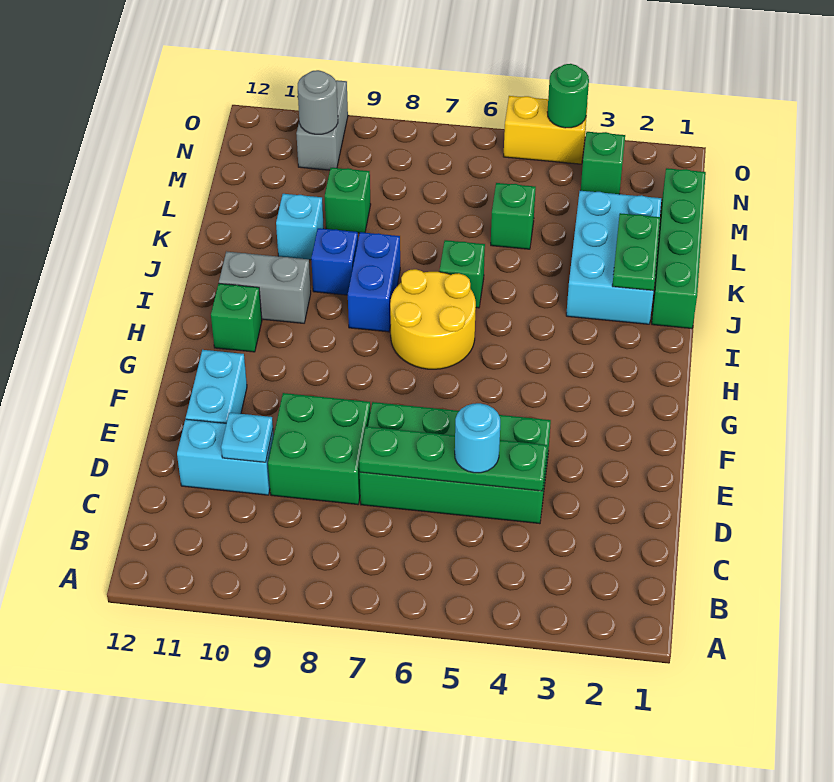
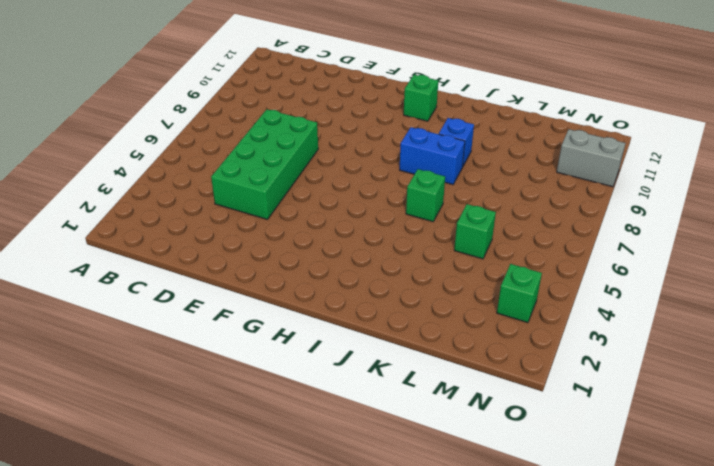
none -> green 2x2 brick [268,393,370,505]
none -> cyan 1x2 brick [177,419,274,495]
none -> cyan 1x2 brick [186,350,247,423]

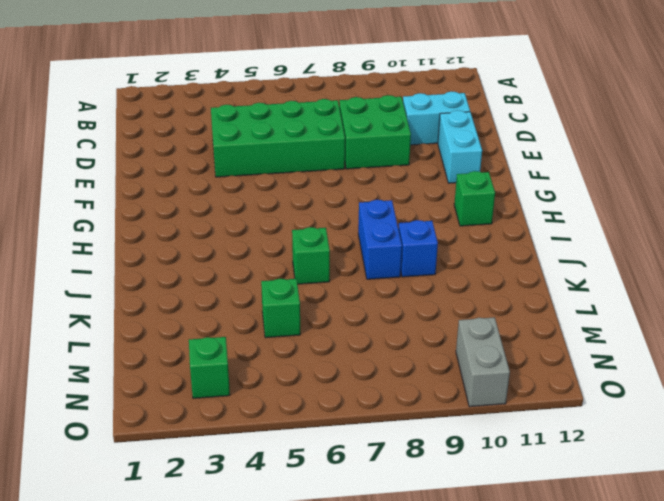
none -> yellow 2x2 round brick [390,269,476,369]
none -> grey 1x2 brick [219,251,311,323]
none -> green 1x4 brick [652,168,706,329]

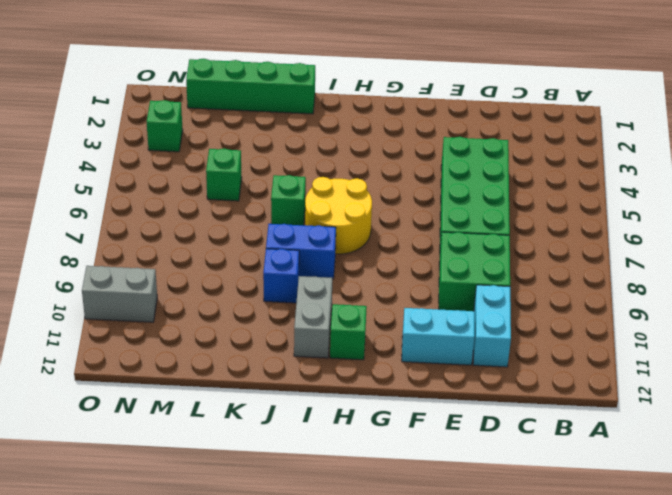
none -> cyan 2x3 brick [566,191,661,324]
none -> cyan 1x1 brick [276,194,324,260]
none -> green 1x1 brick [324,168,371,233]

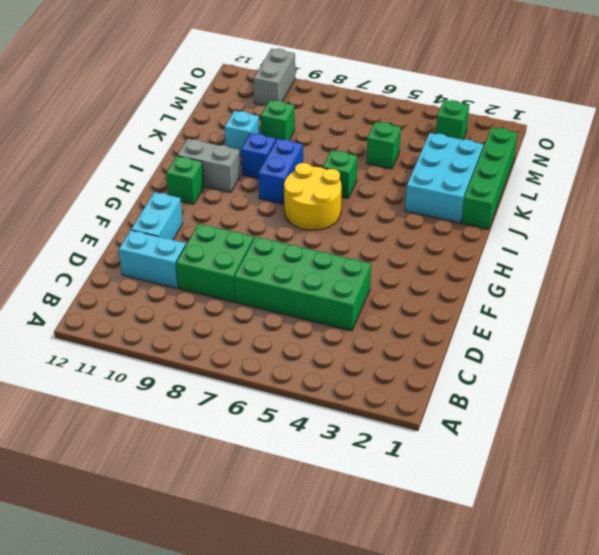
none -> yellow 1x2 brick [503,96,588,164]
none -> green 1x4 plate [359,427,547,491]
none -> cyan 1x1 plate [221,413,273,462]

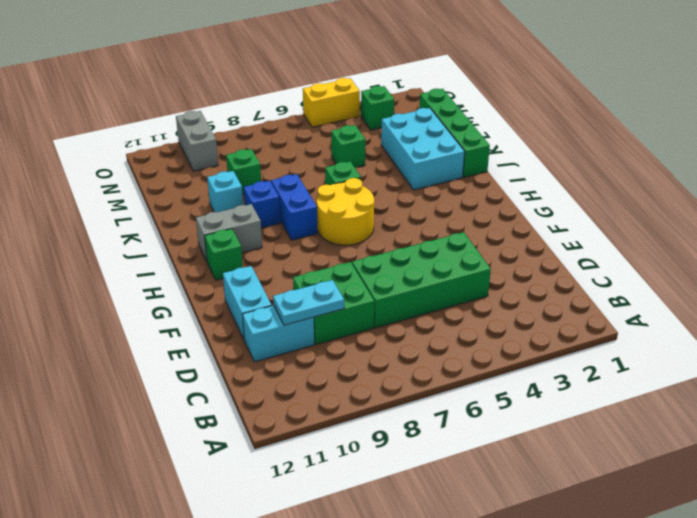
cyan 1x2 plate [273,280,344,325] -> cyan 1x1 plate [221,413,273,462]
none -> green 1x4 plate [359,427,547,491]
none -> green 1x2 plate [612,213,660,291]
none -> grey 1x1 round brick [298,70,338,134]

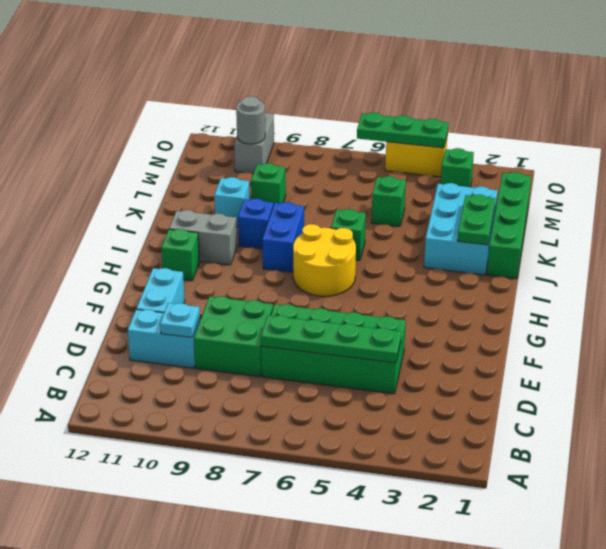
green 1x3 plate [357,112,448,148] -> green 1x1 round brick [547,64,589,128]
none -> cyan 1x1 round brick [455,403,500,473]

